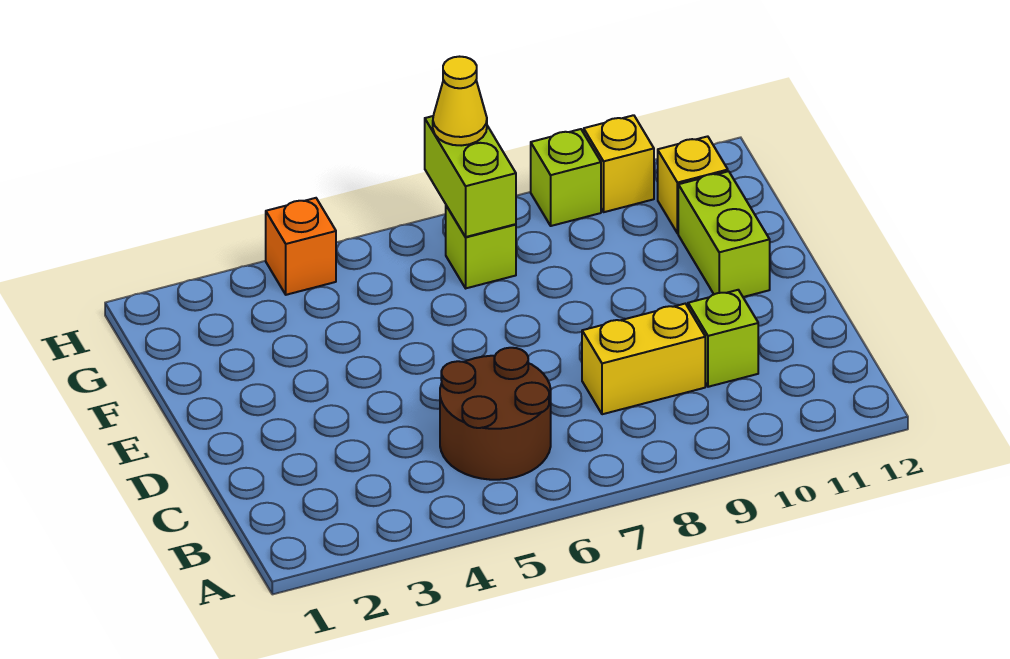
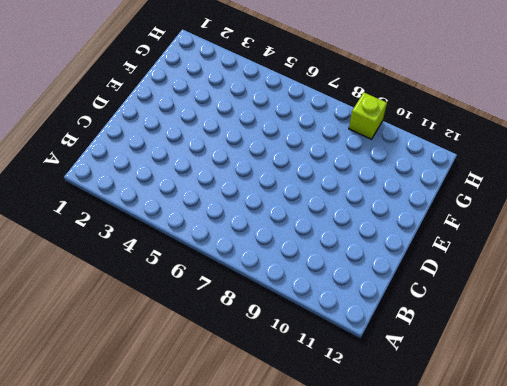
none -> brown 2x2 round brick [440,348,551,480]
none -> yellow 1x2 brick [582,304,705,414]

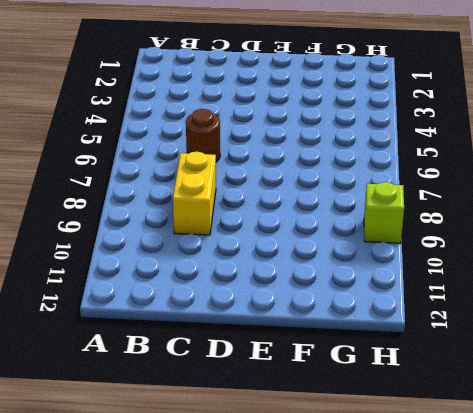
brown 1x1 round brick [186,109,220,162] -> brown 2x2 round brick [440,348,551,480]
none -> lime 1x1 brick [688,290,758,387]
none -> lime 1x2 brick [678,171,770,297]

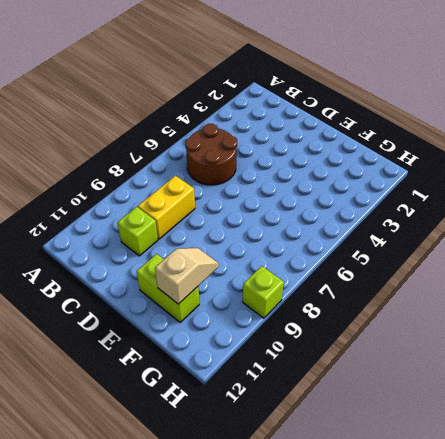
tan 1x2 slope [155,248,219,304] -> none
none -> lime 1x1 brick [446,206,516,288]
none -> yellow 1x1 brick [658,136,728,233]

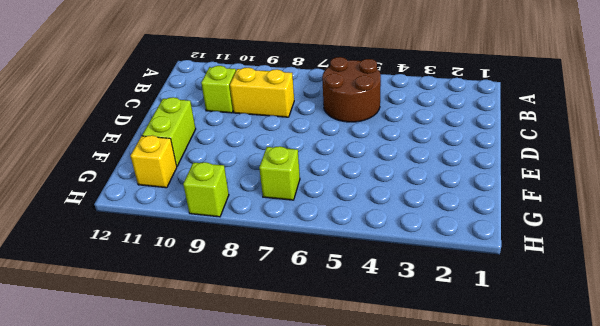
none -> orange 1x1 brick [266,198,336,295]
none -> yellow 1x1 brick [584,115,654,212]

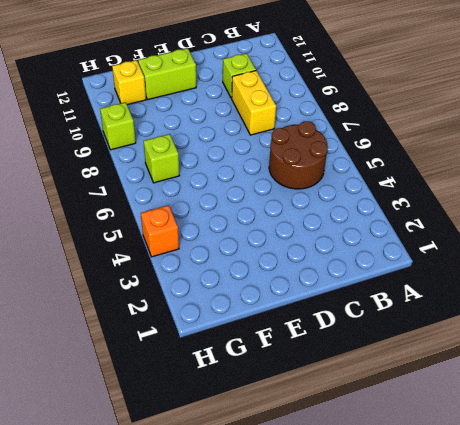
none -> yellow 1x1 brick [584,115,654,212]
none -> lime 1x2 brick [425,116,516,237]

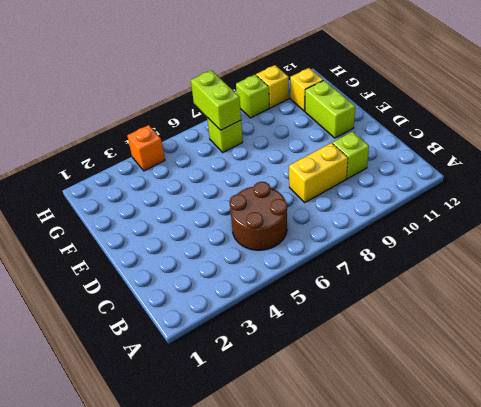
none -> yellow 1x1 cone [433,57,487,146]

